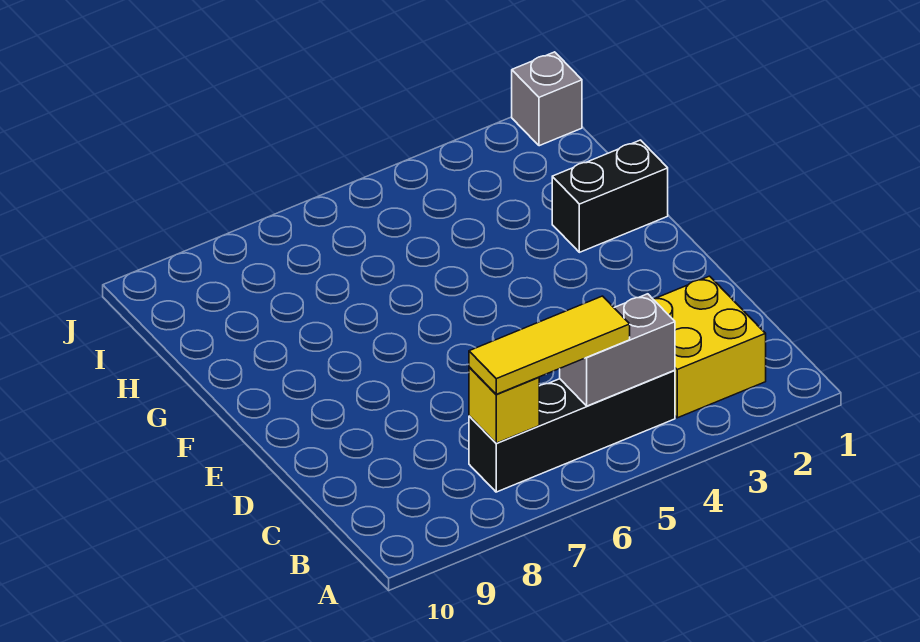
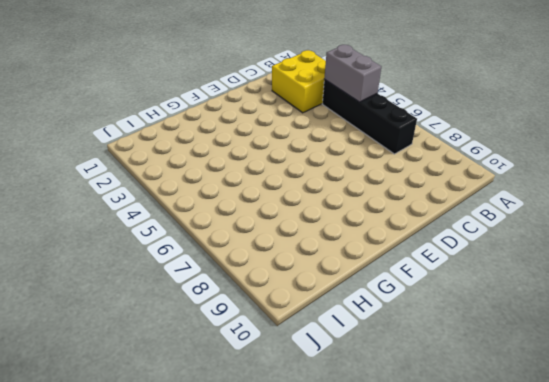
none -> black 1x2 brick [552,140,668,252]
none -> grey 1x1 brick [512,52,582,146]

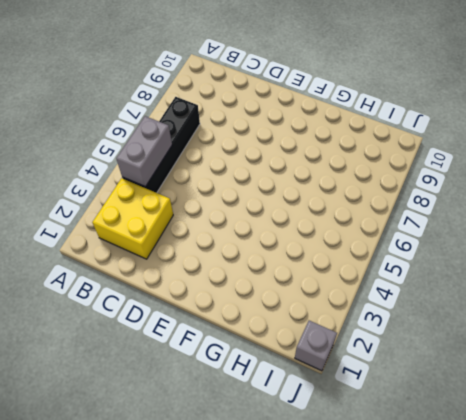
none -> black 1x2 brick [552,140,668,252]
none -> yellow 1x1 brick [469,367,539,443]

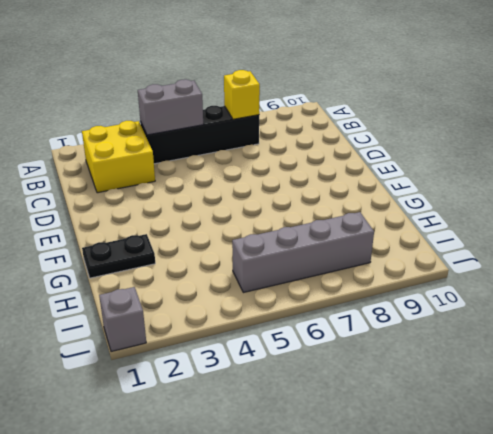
black 1x2 plate [82,234,155,278] -> black 1x2 brick [552,140,668,252]
grey 1x4 brick [232,212,374,293] -> none
none -> yellow 1x3 tile [469,296,630,394]

